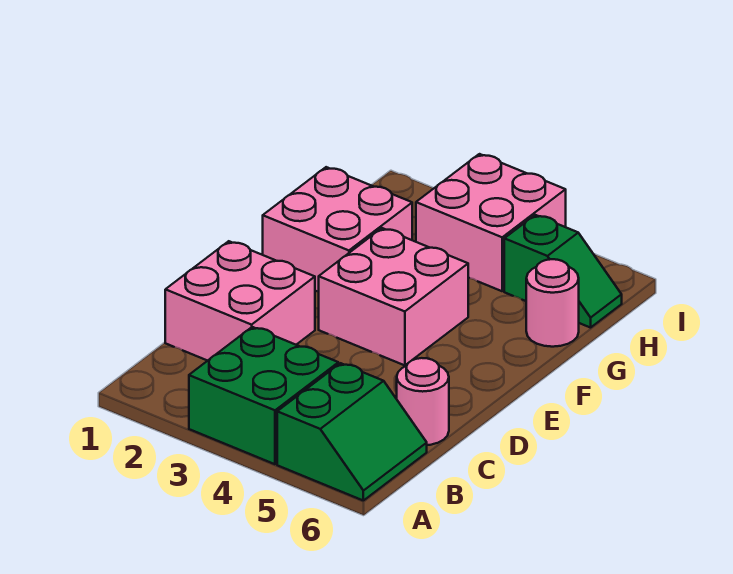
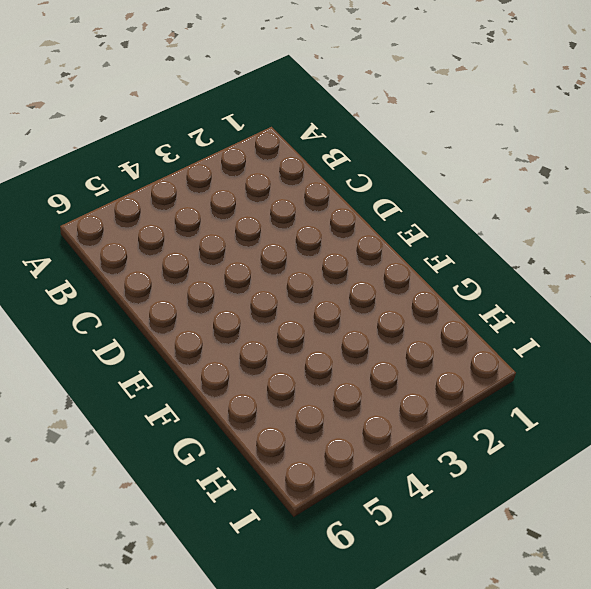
none -> green 2x2 brick [189,327,338,464]
none -> green 2x2 slope [277,363,427,500]

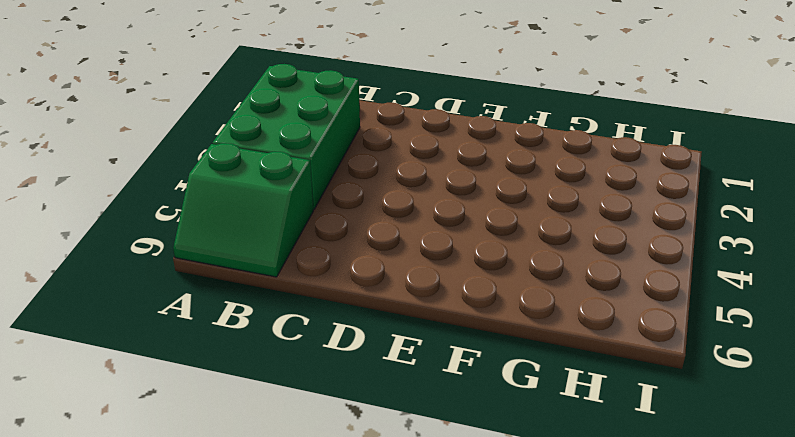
green 2x3 brick [213,64,360,210] -> green 2x2 brick [189,327,338,464]
none -> pink 2x2 brick [165,241,315,361]
none -> pink 1x1 round brick [397,358,449,445]

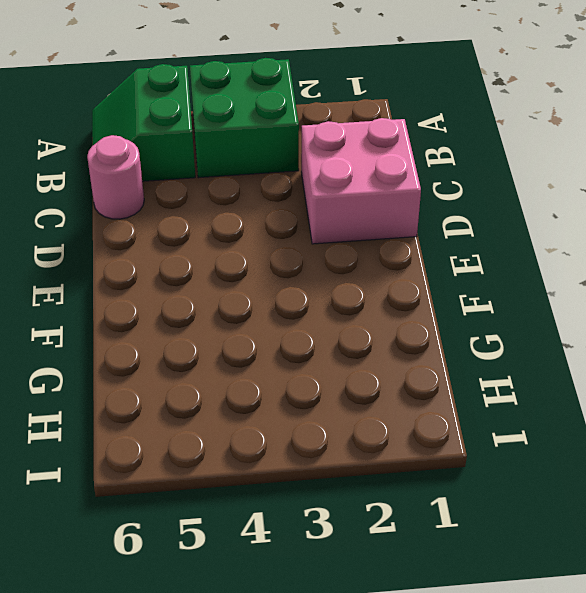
none -> pink 2x2 brick [319,228,468,365]
none -> pink 2x2 brick [263,167,412,292]

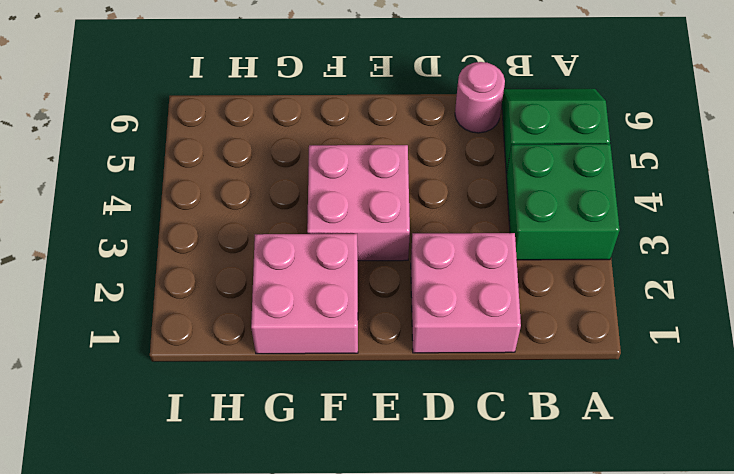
none -> pink 1x1 round brick [526,259,579,347]
none -> pink 2x2 brick [416,154,566,291]

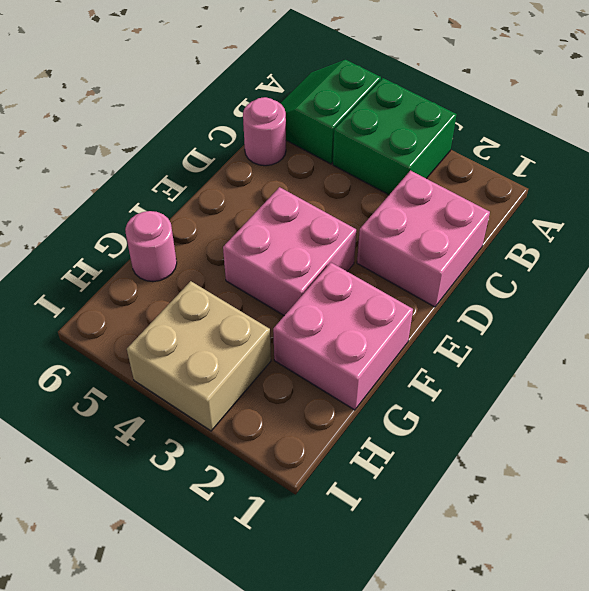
tan 2x2 brick [127,281,271,431] -> pink 2x2 brick [416,154,566,291]
none -> green 1x2 slope [504,215,622,328]

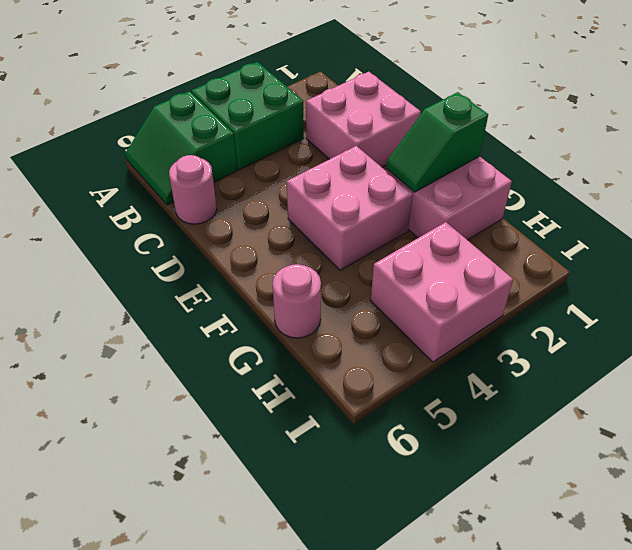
green 1x2 slope [386,92,488,192] -> green 1x2 slope moved to [504,215,622,328]

